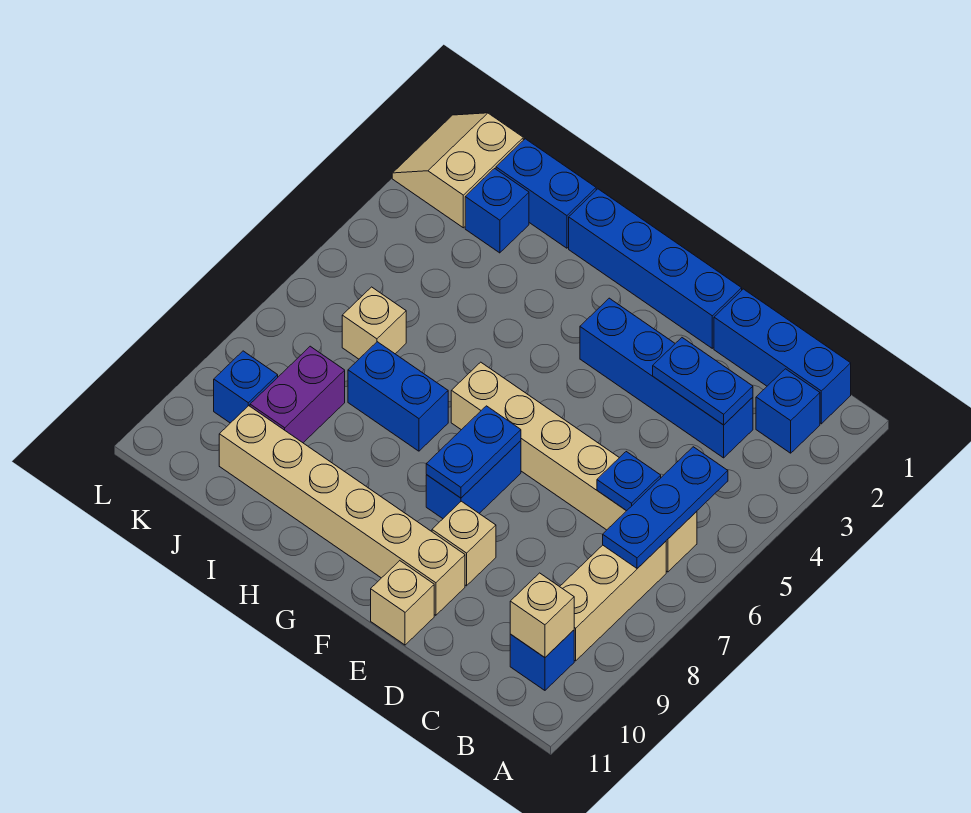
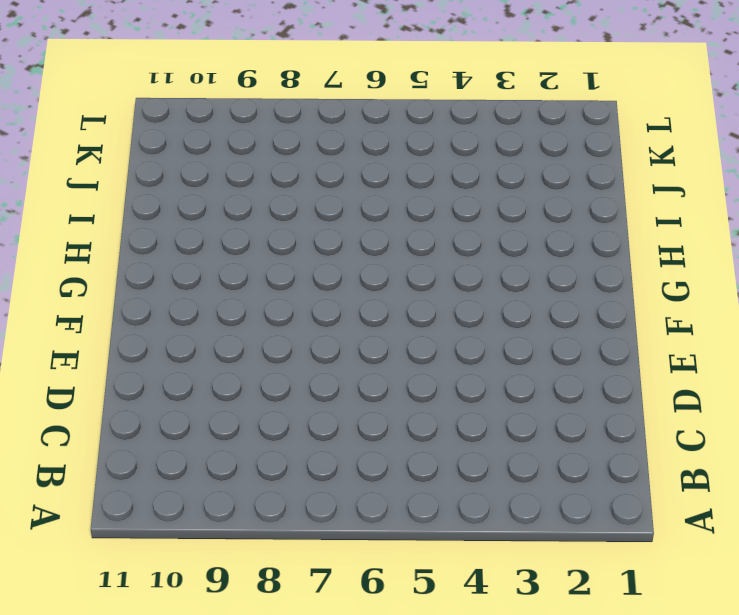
none -> blue 1x3 brick [714,289,851,424]
none -> blue 1x1 brick [756,369,820,453]
none -> tan 1x6 brick [451,362,697,572]

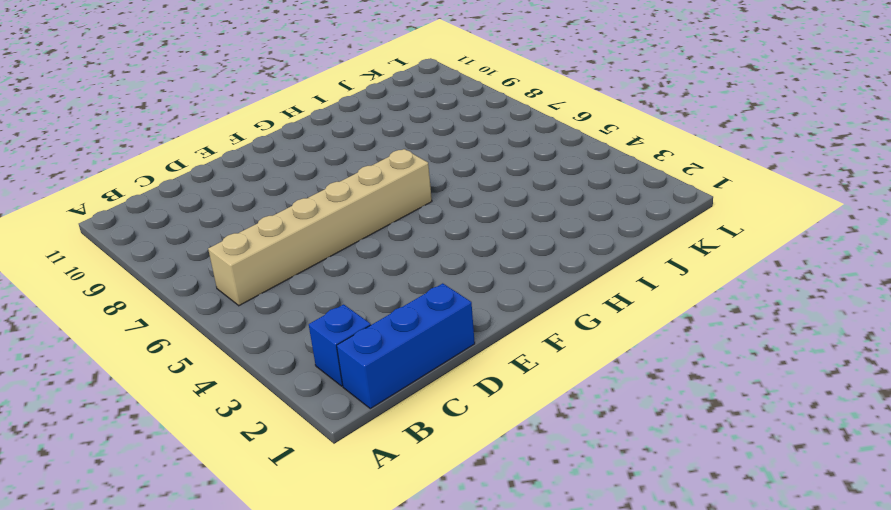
none -> tan 1x3 brick [560,541,666,661]
none -> blue 1x1 brick [510,630,574,690]
none -> blue 1x4 brick [580,298,753,458]

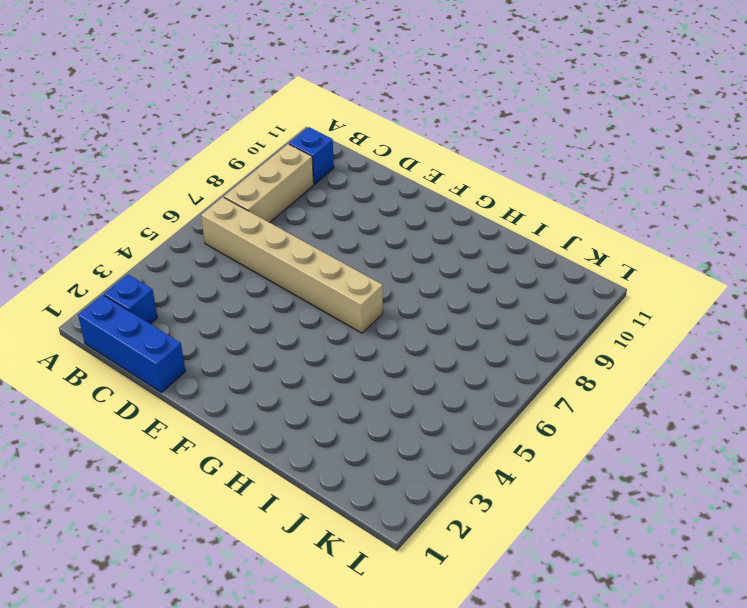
none -> blue 1x4 brick [580,298,753,458]
none -> blue 1x4 brick [569,189,742,348]
none -> tan 1x1 brick [432,501,496,586]

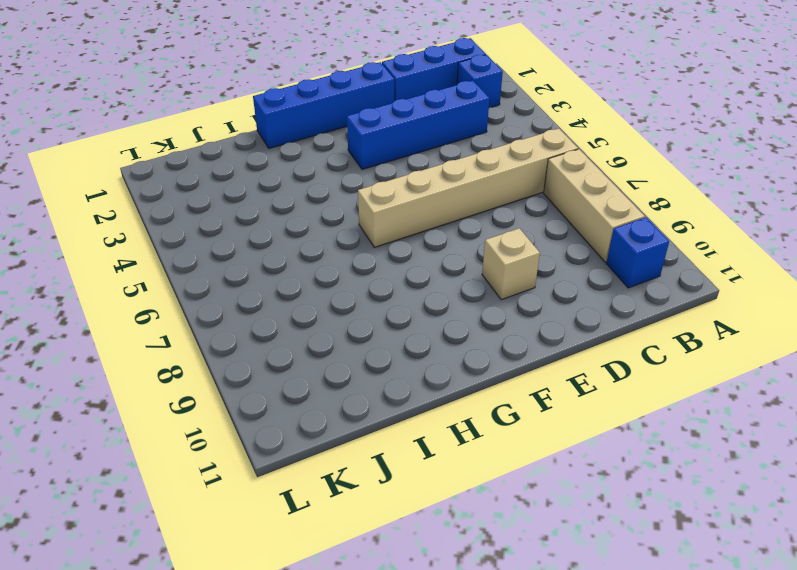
none -> tan 1x6 brick [219,406,465,615]
none -> tan 1x1 brick [371,561,434,645]
none -> blue 1x2 brick [426,441,521,519]

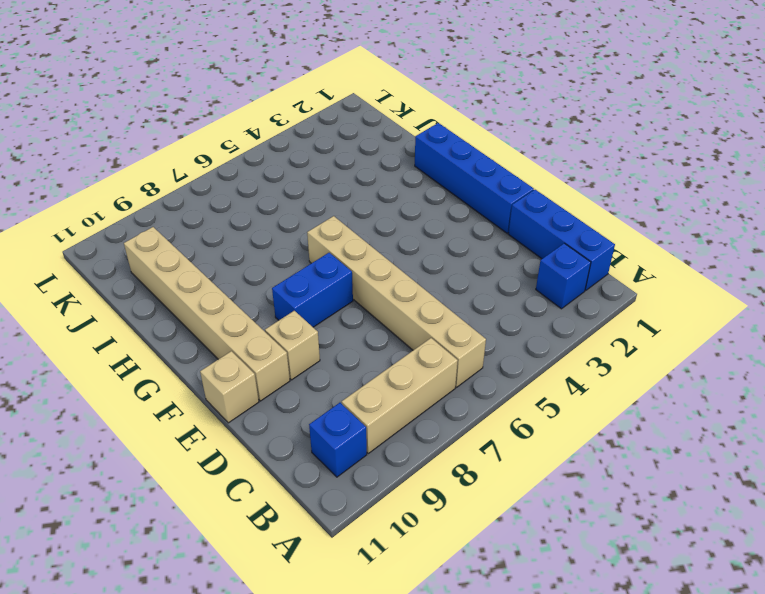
none -> blue 1x4 brick [580,298,753,458]
none -> blue 1x2 brick [348,342,448,451]
none -> blue 1x2 brick [496,139,596,248]

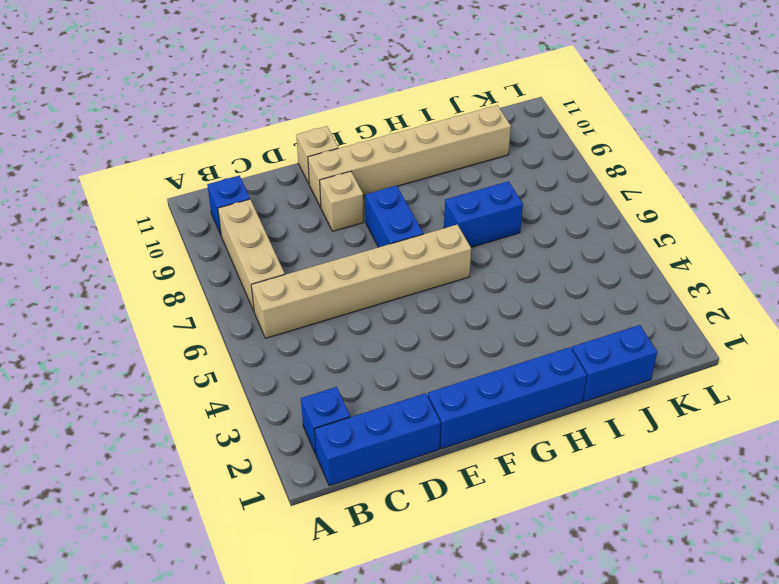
none -> blue 1x4 brick [580,298,753,458]
none -> blue 1x1 brick [465,169,529,253]
none -> tan 1x1 brick [342,287,406,359]

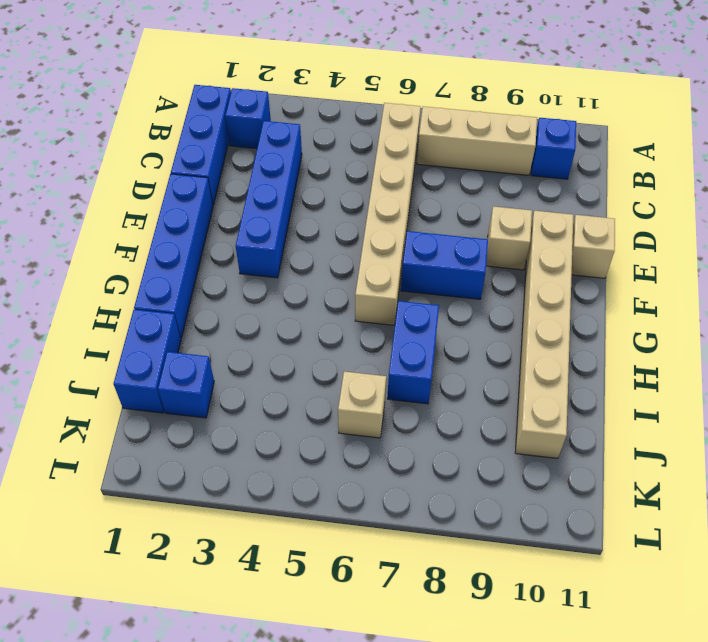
none -> purple 1x2 brick [250,346,345,443]
none -> tan 2x2 slope [392,113,523,228]
none -> blue 1x1 brick [214,351,278,423]

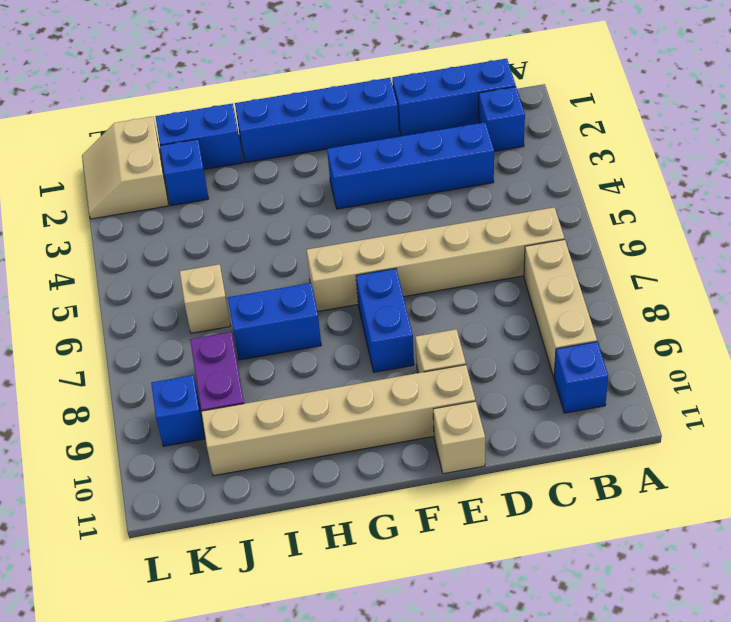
none -> blue 1x3 plate [603,447,728,568]
none -> tan 1x1 brick [510,573,574,657]
none -> blue 1x2 plate [653,338,753,425]

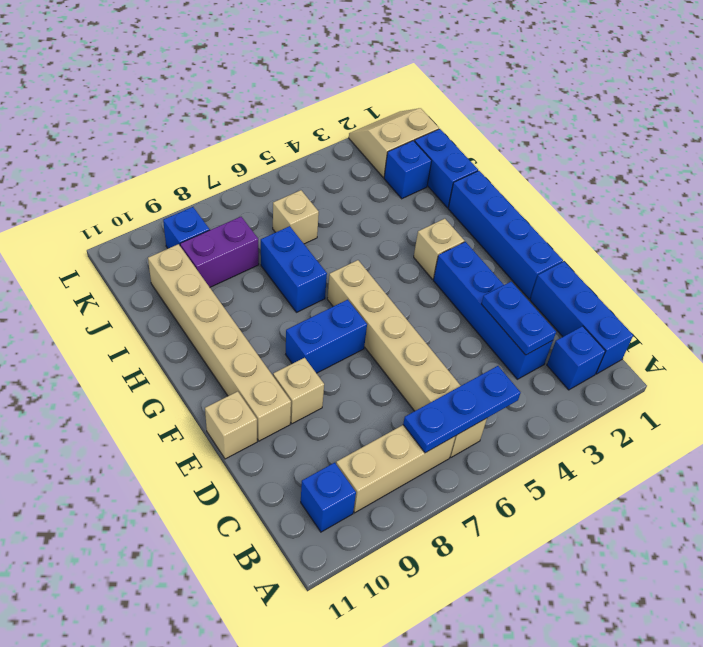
tan 1x1 brick [414,219,464,279] -> tan 1x1 brick moved to [510,573,574,657]
none -> blue 1x1 plate [597,452,661,511]
none -> blue 1x2 plate [426,406,521,498]

